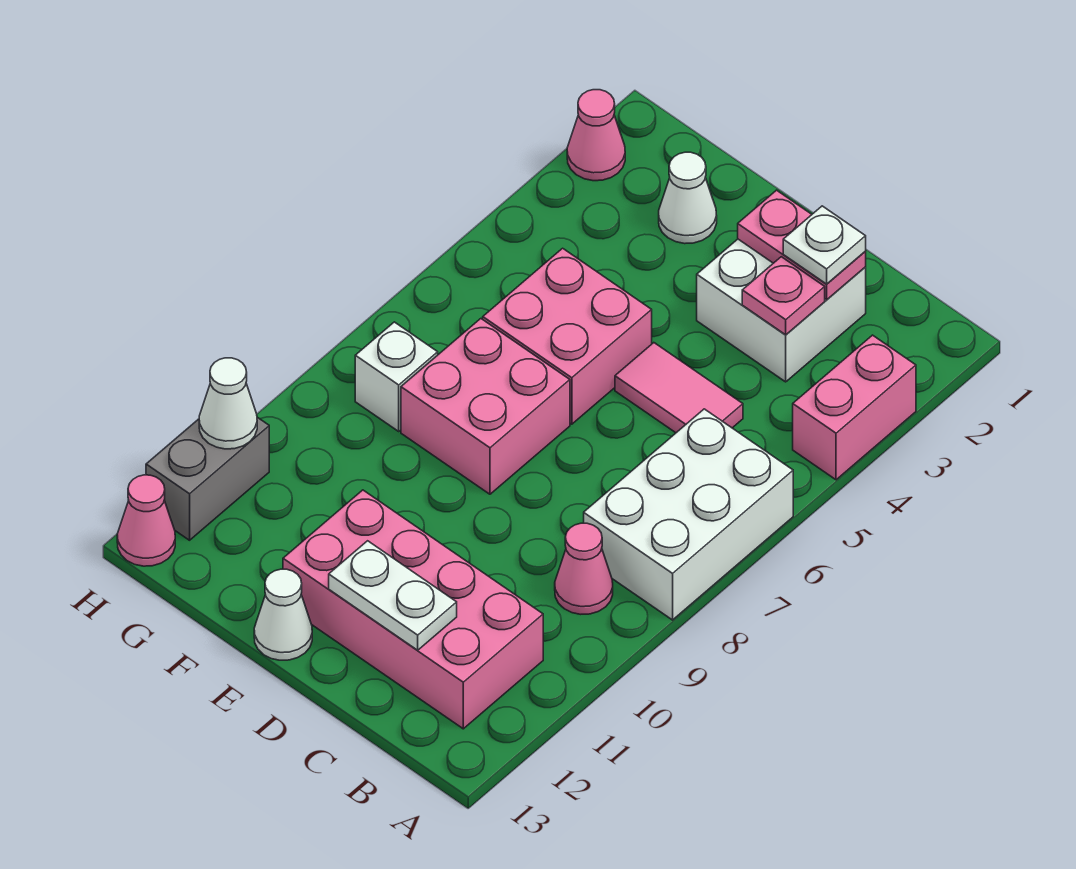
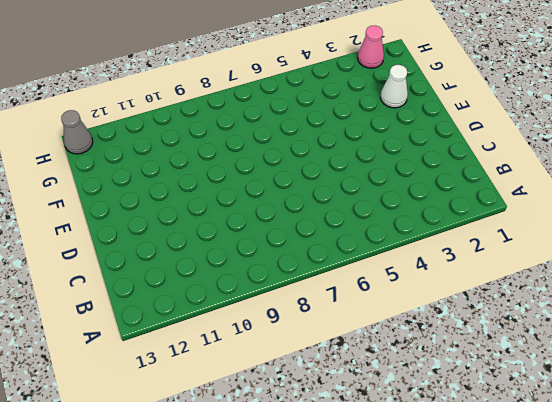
grey 1x1 cone [61,110,93,154] -> pink 1x1 cone [117,475,175,566]
none -> pink 1x2 brick [793,335,916,480]
none -> white 2x3 brick [584,409,793,620]
none -> pink 1x1 cone [555,523,613,614]

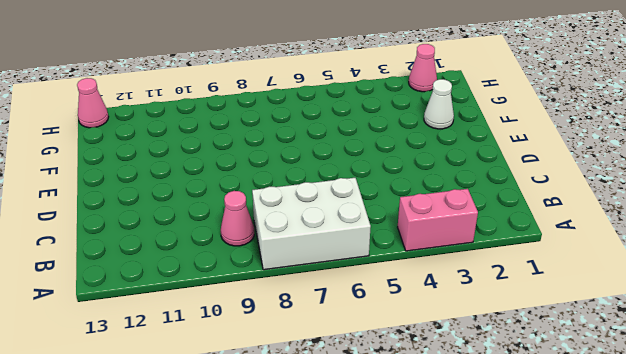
none -> pink 2x4 brick [283,490,543,729]
none -> white 2x2 brick [697,239,866,382]
none -> pink 1x2 tile [615,343,743,433]

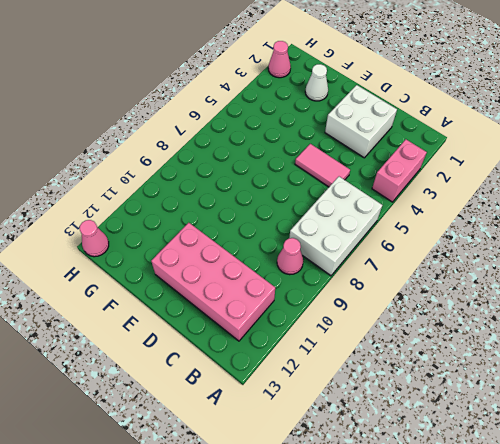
none -> pink 2x2 brick [483,248,652,424]
none -> pink 2x2 brick [401,319,570,494]
none -> white 1x1 cone [254,569,312,660]

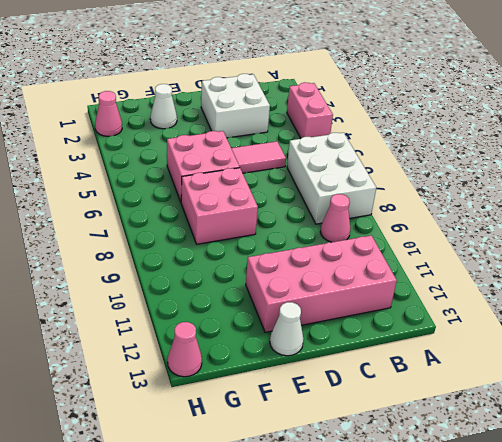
none -> white 1x1 brick [355,322,438,431]
none -> grey 1x2 brick [146,417,269,540]
none -> pink 1x2 plate [738,190,866,300]

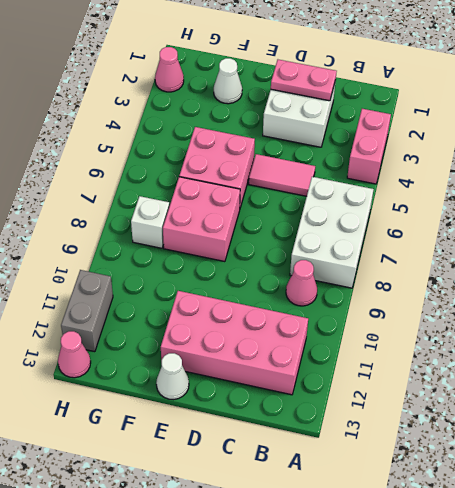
none -> pink 1x1 plate [742,257,825,335]
none -> white 1x2 plate [329,541,457,650]
none -> white 1x1 cone [199,358,257,449]

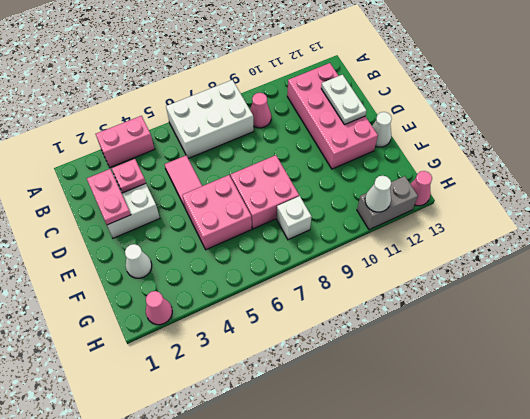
none -> white 1x1 plate [783,206,866,284]

